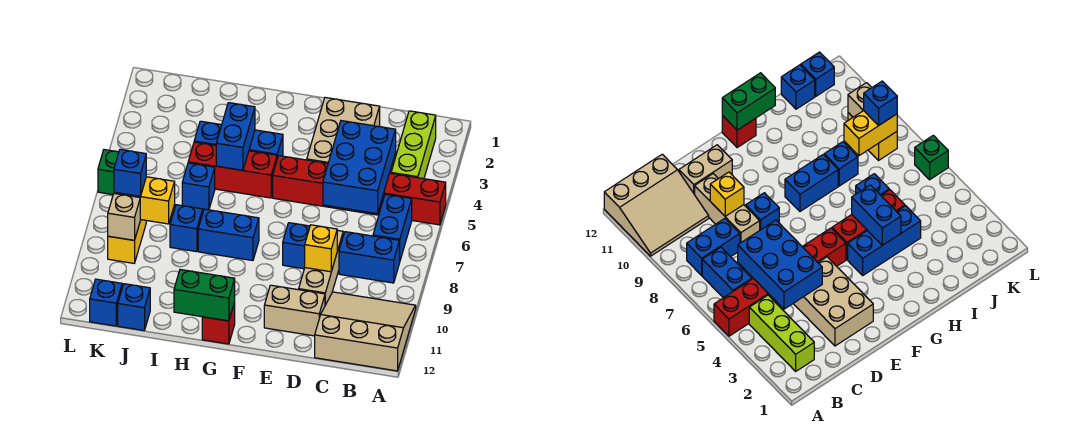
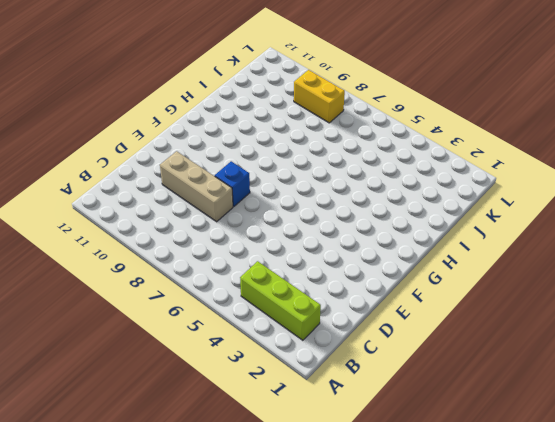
none -> red 1x6 brick [273,156,446,225]
none -> tan 3x3 slope [315,292,416,371]
none -> blue 1x2 brick [373,194,412,260]

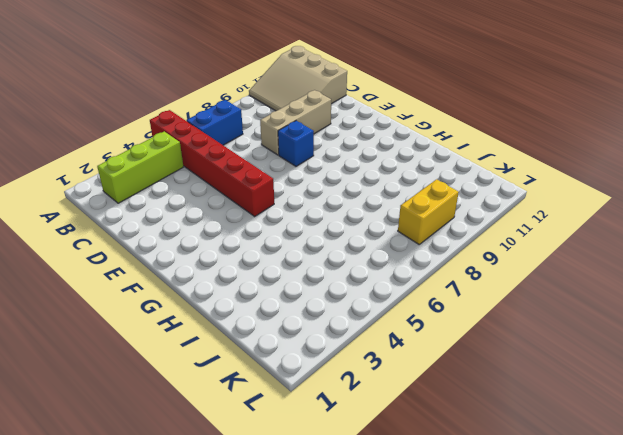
none -> blue 1x2 brick [339,232,400,283]
none -> tan 2x3 brick [307,98,380,163]
none -> tan 1x2 brick [264,285,325,336]

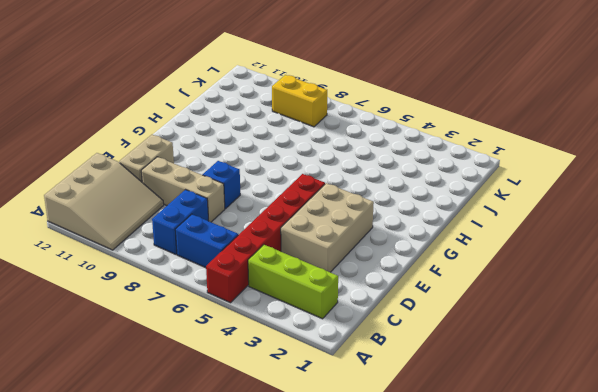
tan 2x3 brick [281,183,374,272] -> tan 2x3 brick turned to [307,98,380,163]
none -> blue 1x3 brick [194,121,283,158]
none -> red 1x3 brick [188,142,277,198]
none -> blue 1x2 brick [198,209,259,261]

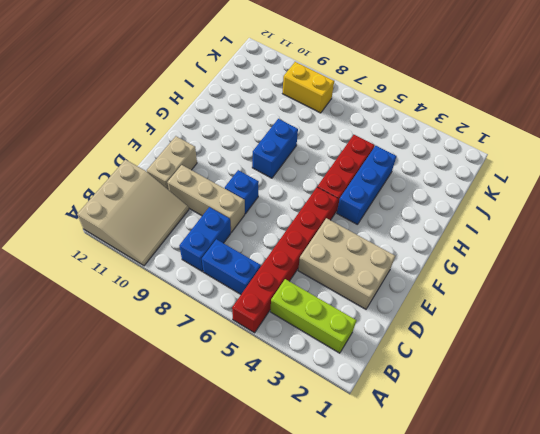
none -> red 1x1 brick [202,302,235,344]
none -> blue 1x1 brick [182,163,215,210]
none -> blue 1x1 brick [170,205,203,252]

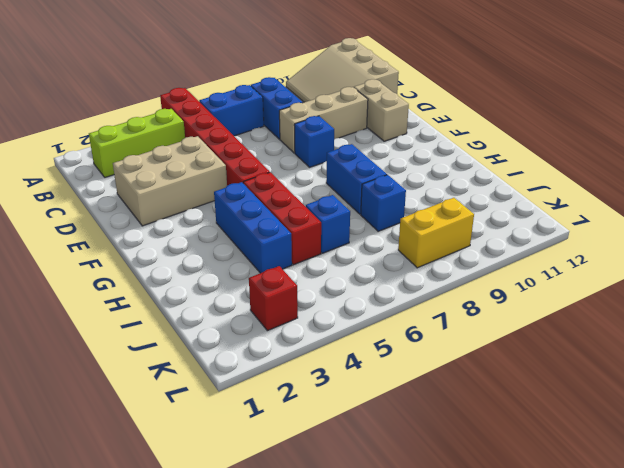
red 1x1 brick [249,266,298,331] -> red 1x1 brick moved to [202,302,235,344]
none -> blue 1x1 brick [118,284,150,330]
none -> blue 1x1 brick [90,279,122,326]
none -> green 1x1 brick [98,150,119,195]

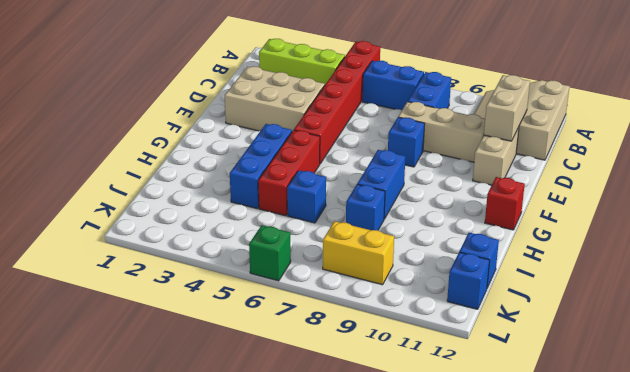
tan 1x2 brick [484,75,530,141] -> none
none -> blue 2x3 brick [323,121,396,214]
none -> yellow 1x1 brick [305,225,337,272]
none -> green 1x2 brick [174,270,235,321]

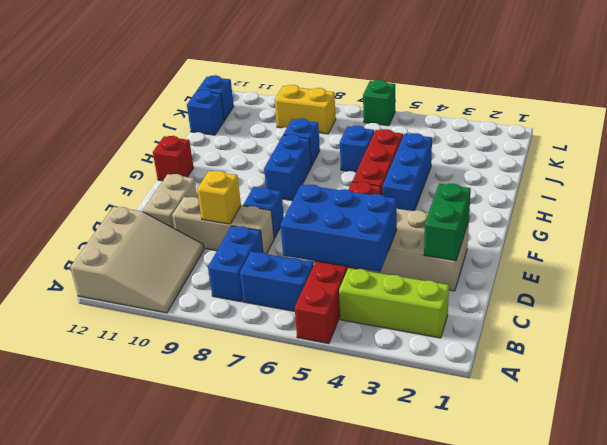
green 1x2 brick [424,184,471,261] -> green 1x2 brick moved to [174,270,235,321]
none -> blue 1x2 brick [216,103,255,170]
none -> yellow 1x2 brick [114,177,175,224]
none -> tan 1x1 brick [108,194,140,240]

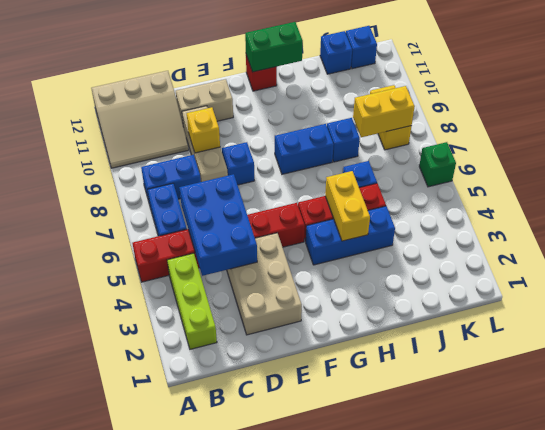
yellow 1x2 brick [325,171,370,241] -> blue 1x2 brick [216,103,255,170]
none -> tan 1x1 brick [108,194,140,240]
none -> blue 1x1 brick [114,150,146,196]

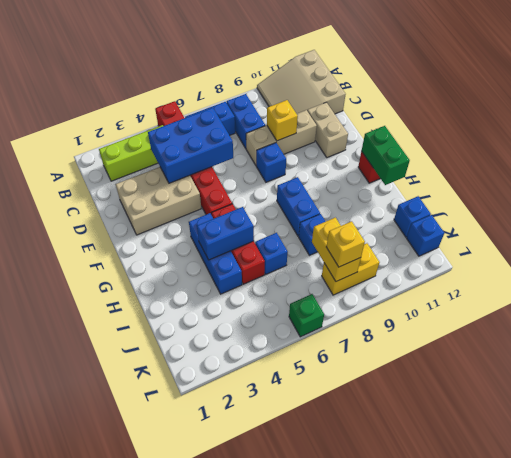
yellow 1x1 brick [326,221,365,267] -> blue 1x1 brick [114,150,146,196]
none -> tan 1x1 brick [108,194,140,240]

